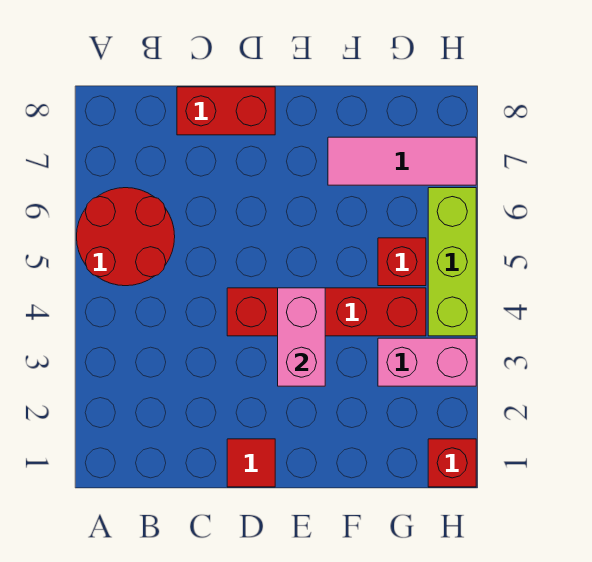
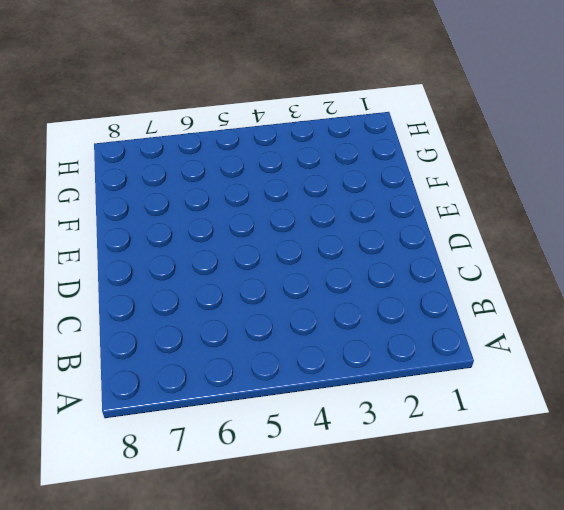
none -> red 2x2 round brick [77,188,175,286]
none -> red 1x2 brick [177,87,275,135]

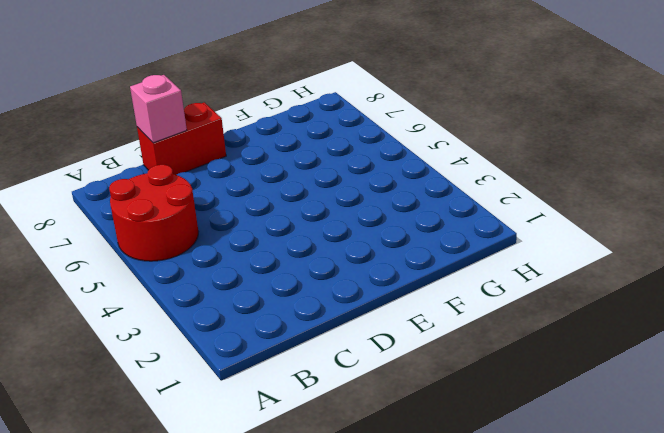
pink 1x1 brick [130,75,187,143] -> none
none -> red 1x1 tile [227,439,275,487]
none -> red 1x4 brick [227,288,426,336]

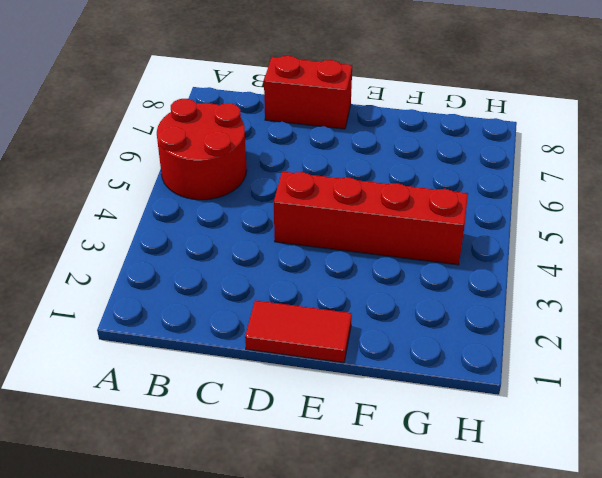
red 1x2 tile [245,300,352,363] -> red 1x1 tile [227,439,275,487]
none -> pink 1x3 tile [328,137,476,185]
none -> pink 1x2 brick [378,338,476,386]

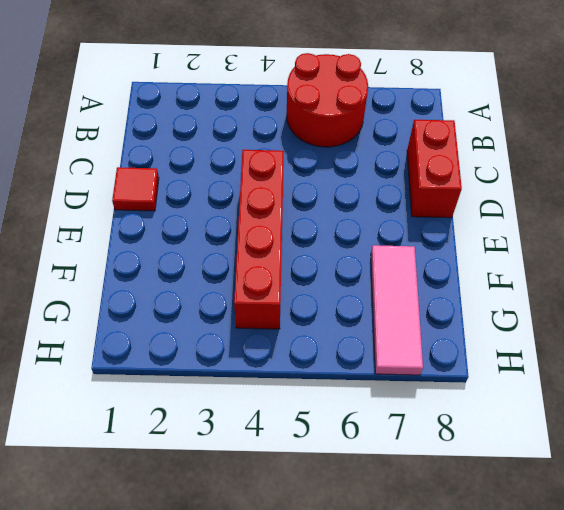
none -> pink 1x2 brick [378,338,476,386]
none -> red 1x1 brick [378,238,426,286]

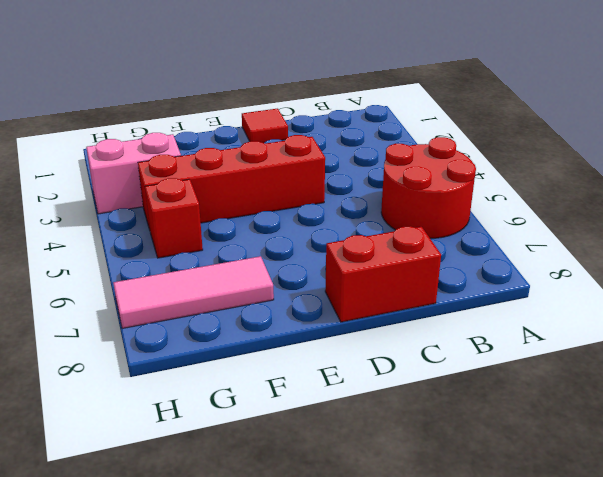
none -> red 1x1 brick [428,439,476,487]
none -> lime 1x3 brick [428,188,476,336]

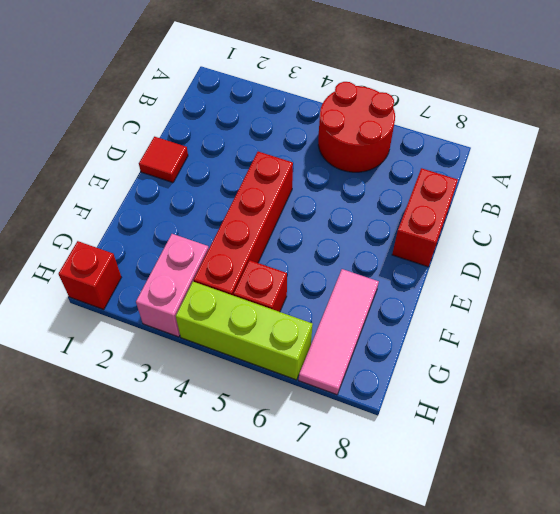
none -> pink 1x2 brick [278,288,325,386]

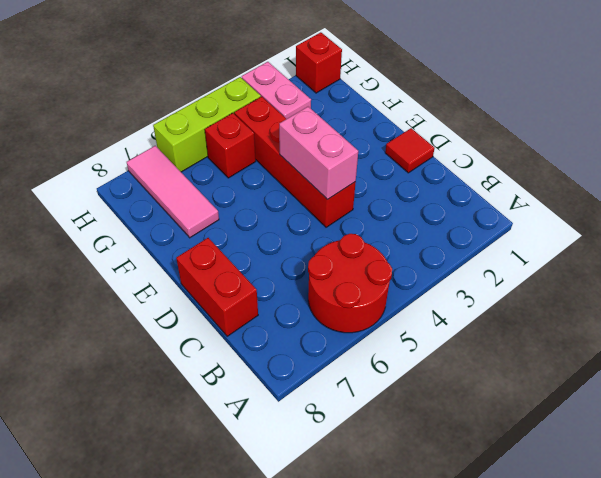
pink 1x2 brick [279,107,358,200] -> pink 1x2 brick turned to [278,288,325,386]

